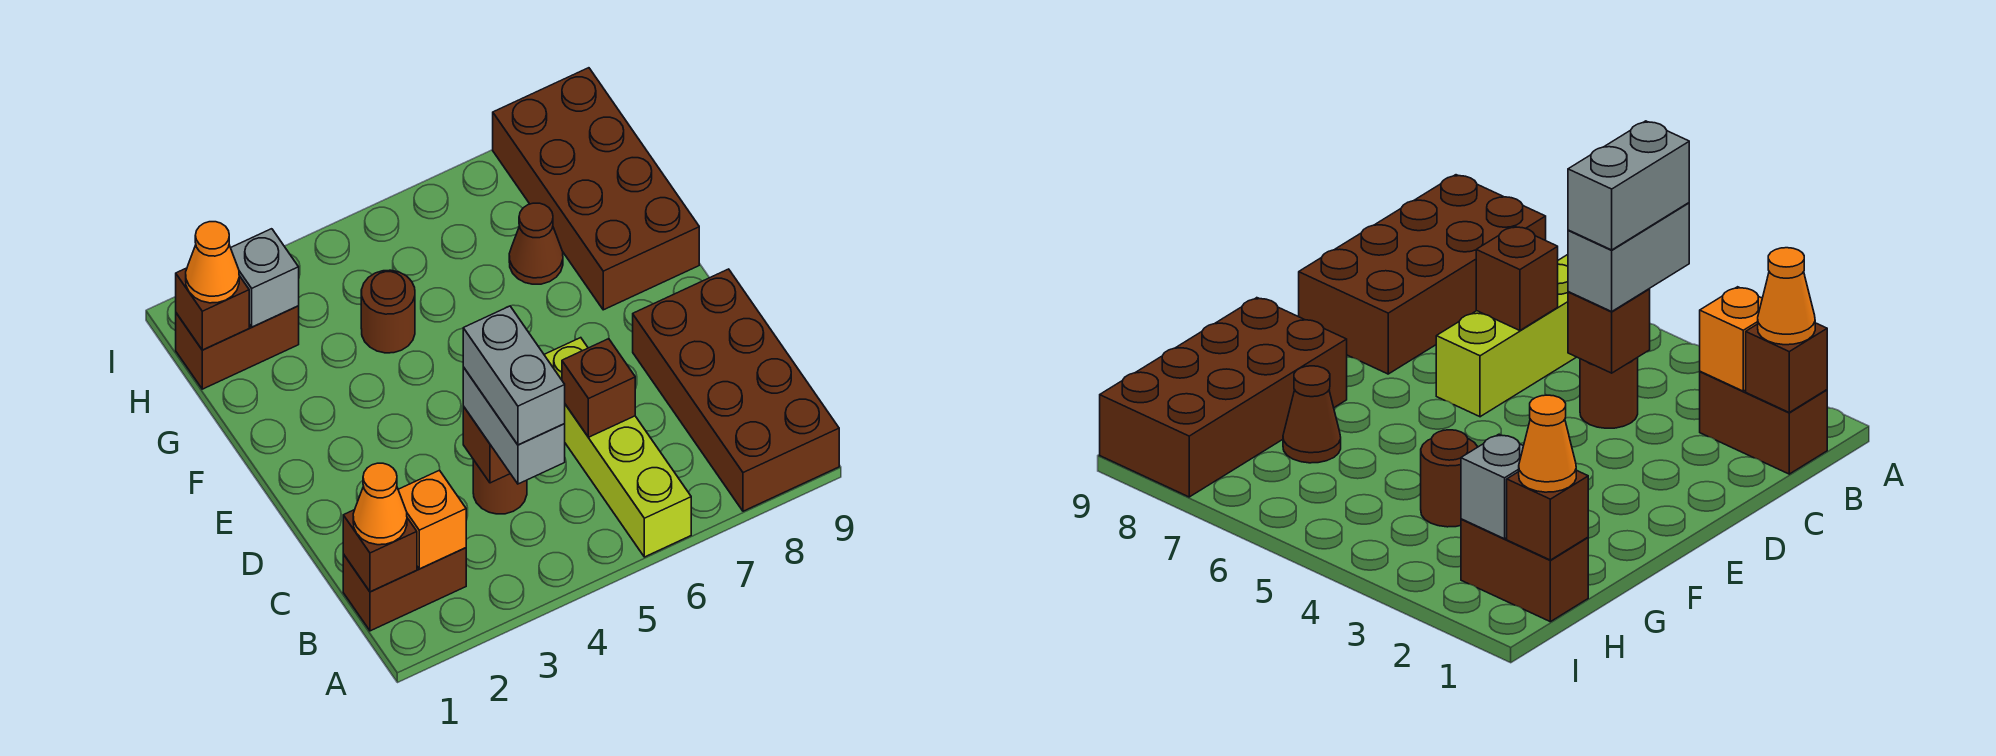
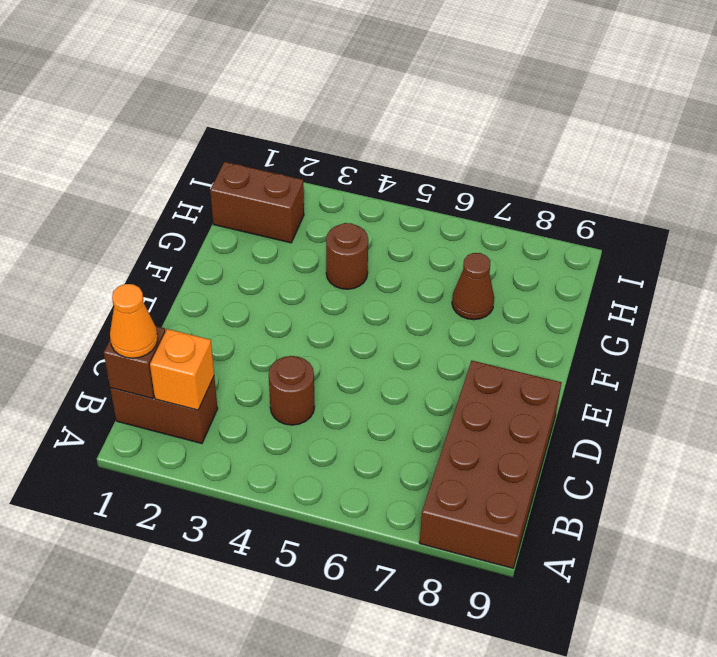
none -> lime 1x4 brick [544,338,691,557]
none -> brown 2x4 brick [493,68,699,310]
none -> brown 1x1 brick [463,406,510,483]

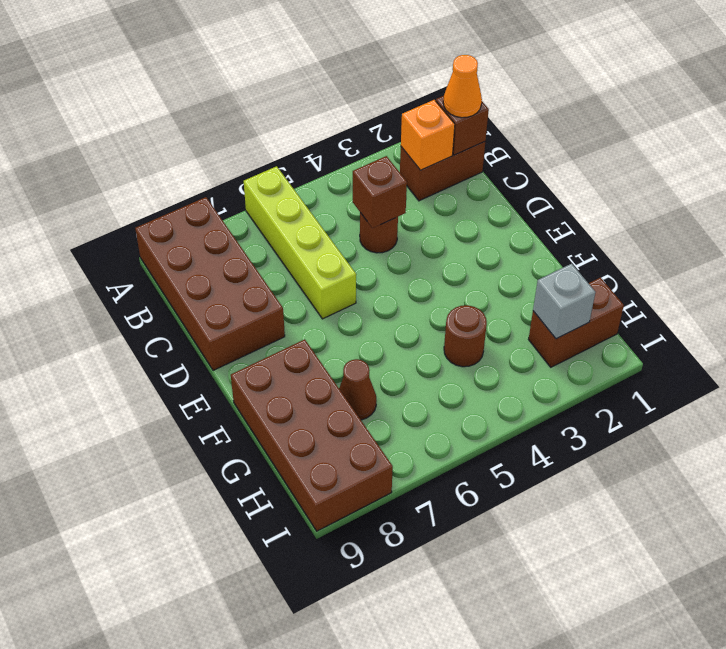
none -> brown 1x1 brick [562,339,635,437]
none -> brown 1x1 brick [176,268,249,350]
none -> grey 1x2 brick [463,367,565,484]

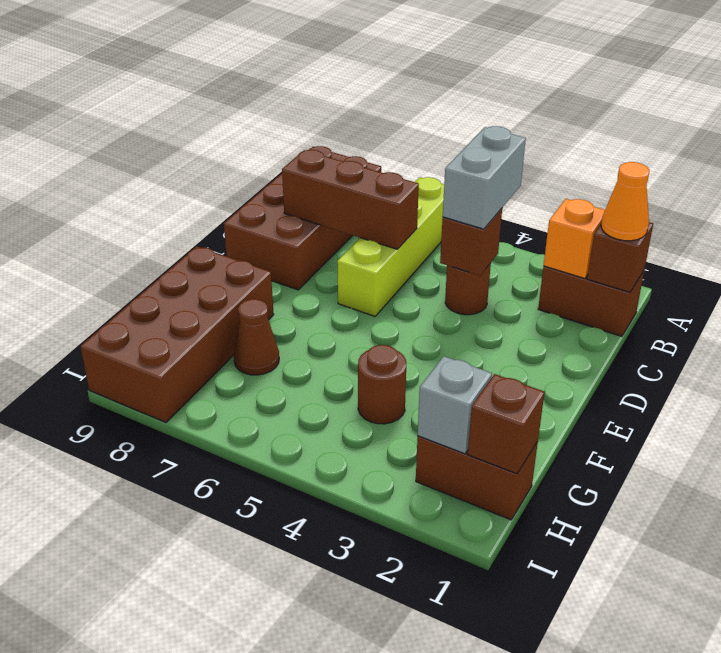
brown 1x3 brick [282,150,419,249] -> brown 1x1 brick [562,339,635,437]
none -> orange 1x1 cone [186,222,239,303]
none -> grey 1x2 brick [463,306,565,445]

